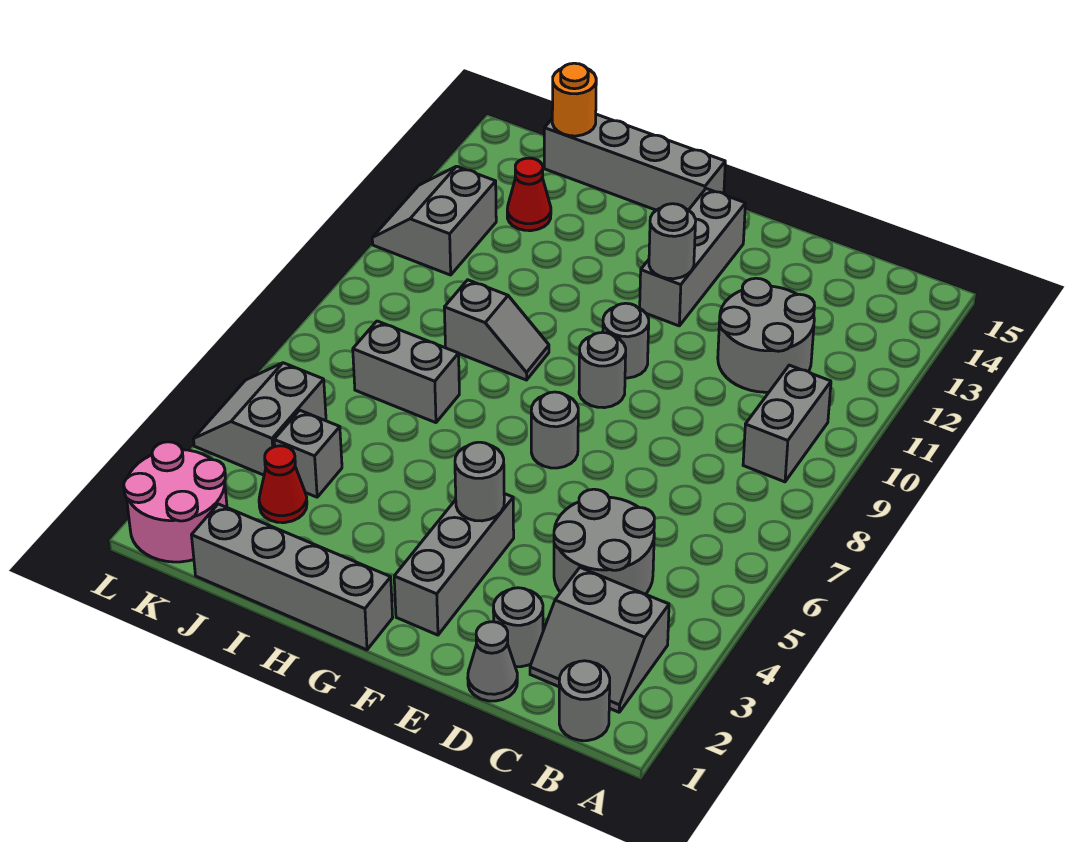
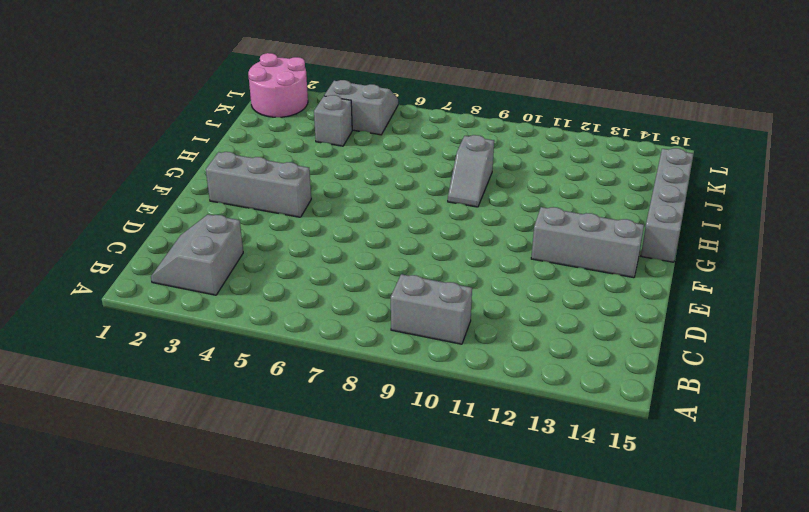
none -> grey 1x1 round brick [559,661,610,741]
none -> grey 2x2 round brick [554,489,654,594]
none -> grey 2x2 round brick [718,278,814,392]

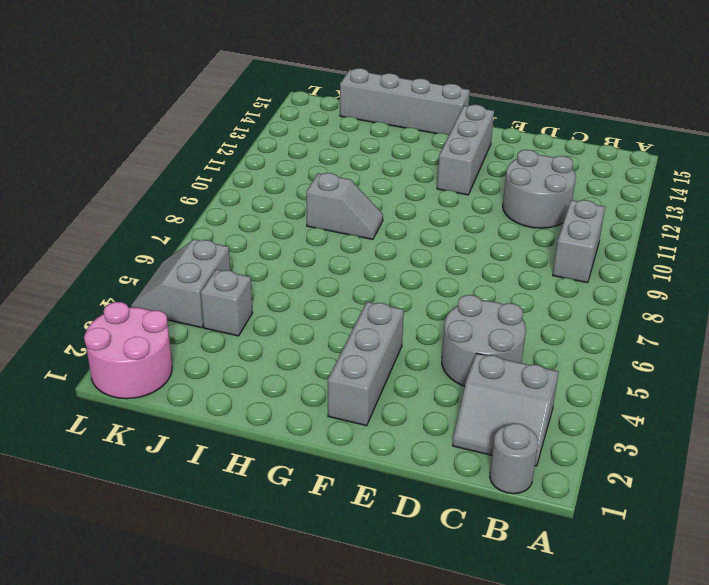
none -> grey 1x1 cone [468,622,517,701]
none -> grey 1x1 round brick [493,588,543,667]
none -> grey 1x1 round brick [531,392,578,468]

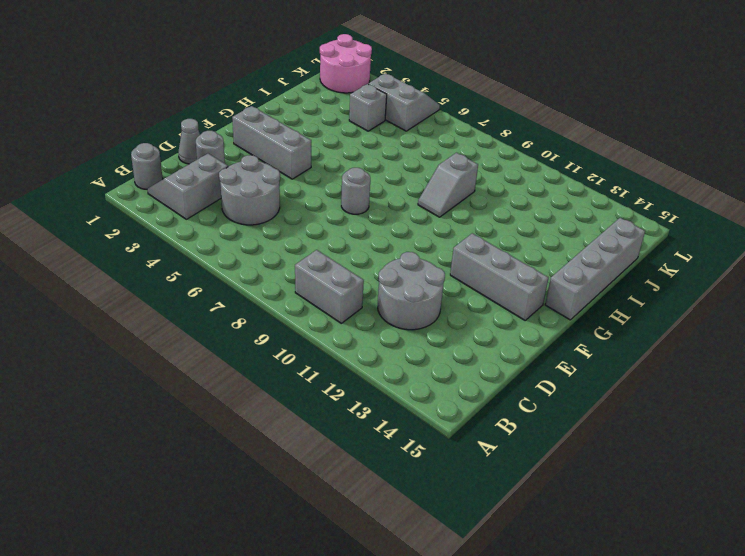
none -> grey 1x1 round brick [579,332,626,408]
none -> grey 1x1 round brick [603,303,649,378]
none -> grey 1x4 brick [192,504,393,650]

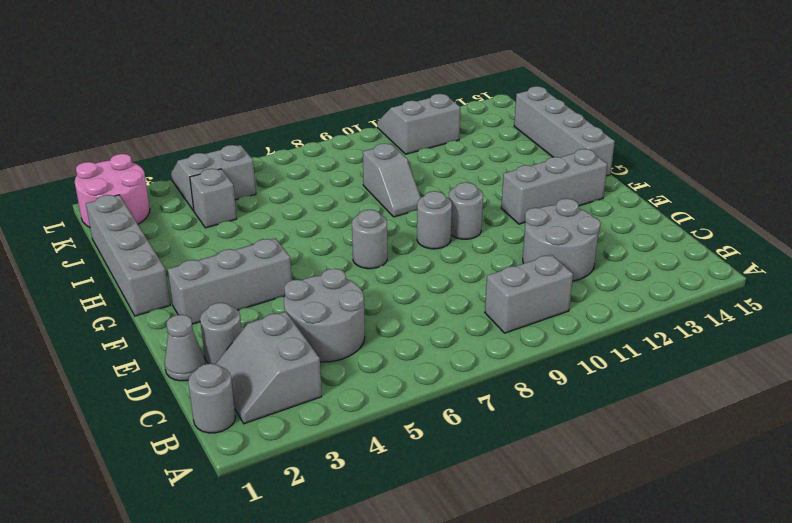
none -> grey 1x2 brick [353,321,459,423]
none -> red 1x1 cone [259,446,307,523]
none -> red 1x1 cone [507,158,551,231]

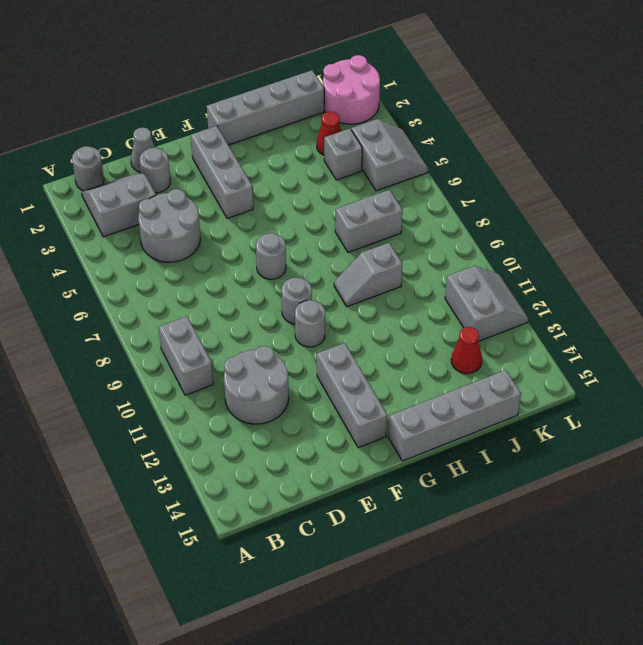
none -> grey 1x1 round brick [455,442,504,521]
none -> grey 1x1 round brick [649,204,696,279]
none -> orange 1x1 round brick [552,63,596,136]

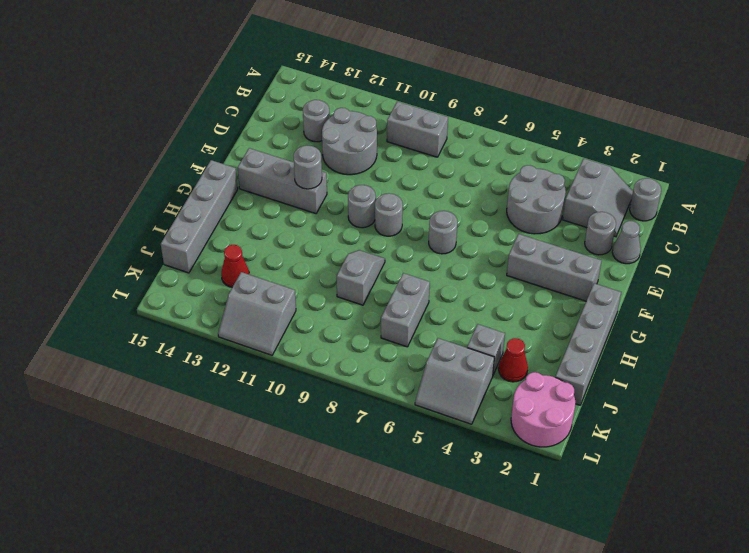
grey 1x1 round brick [303,100,330,142] -> grey 1x1 round brick moved to [455,442,504,521]
none -> orange 1x1 round brick [552,63,596,136]

